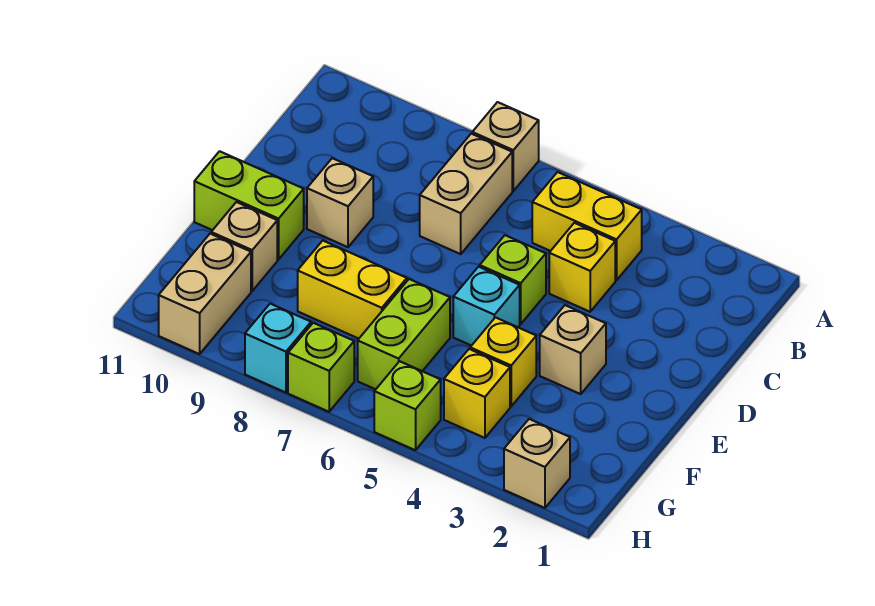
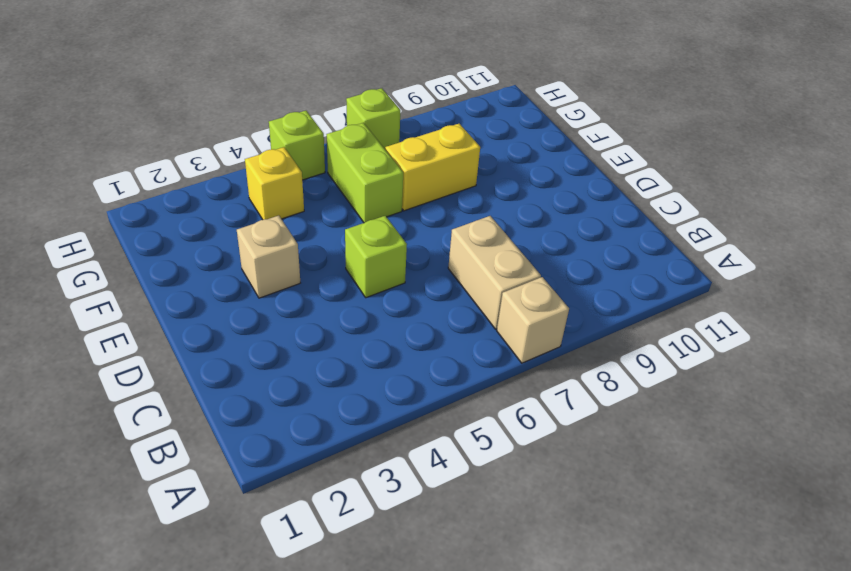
none -> yellow 1x2 brick [532,172,642,280]
none -> yellow 1x1 brick [549,223,615,312]
none -> tan 1x1 brick [307,158,373,247]

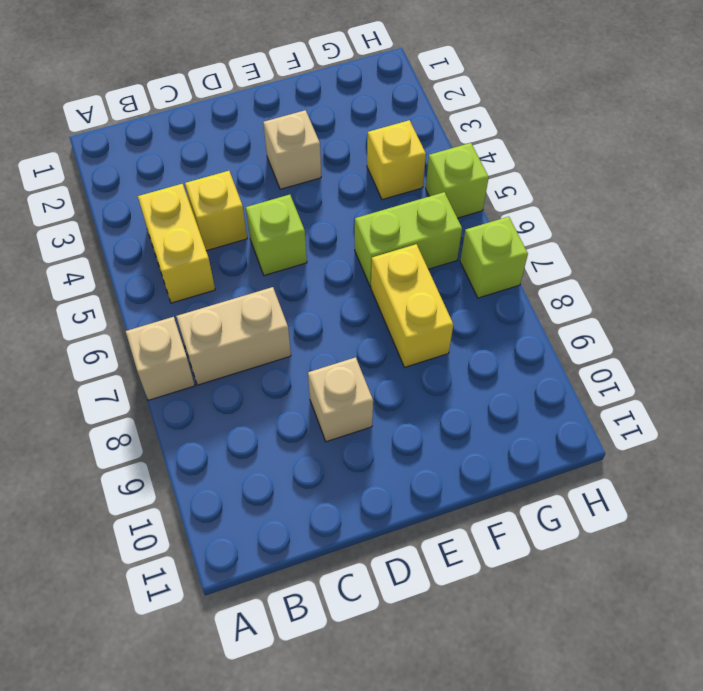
none -> cyan 1x1 brick [453,267,520,346]
none -> lime 1x2 brick [194,151,304,260]
none -> yellow 1x1 brick [470,317,536,406]

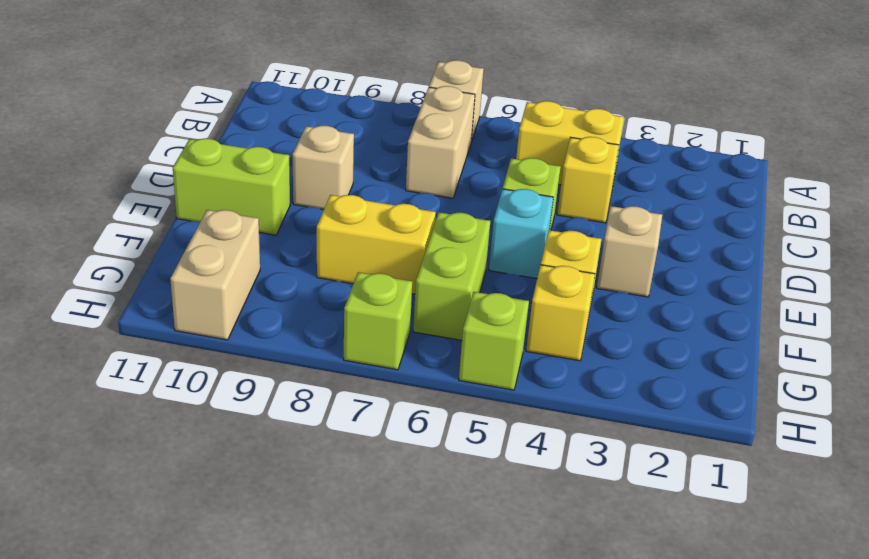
none -> tan 1x1 brick [211,202,277,291]
none -> tan 1x1 brick [504,419,570,508]
none -> cyan 1x1 brick [245,304,311,393]

